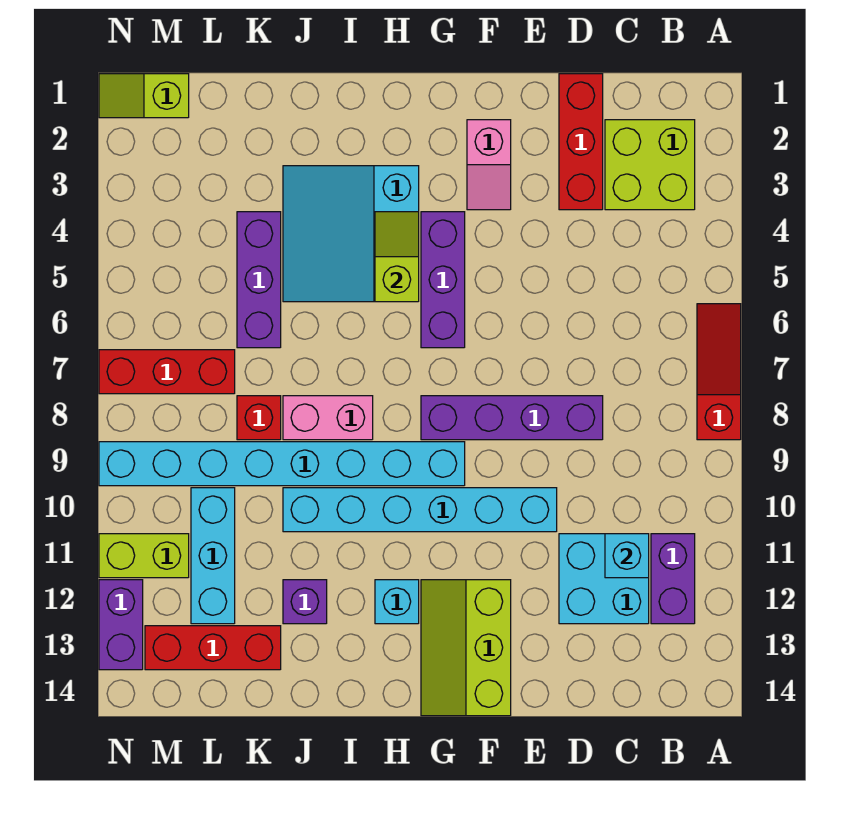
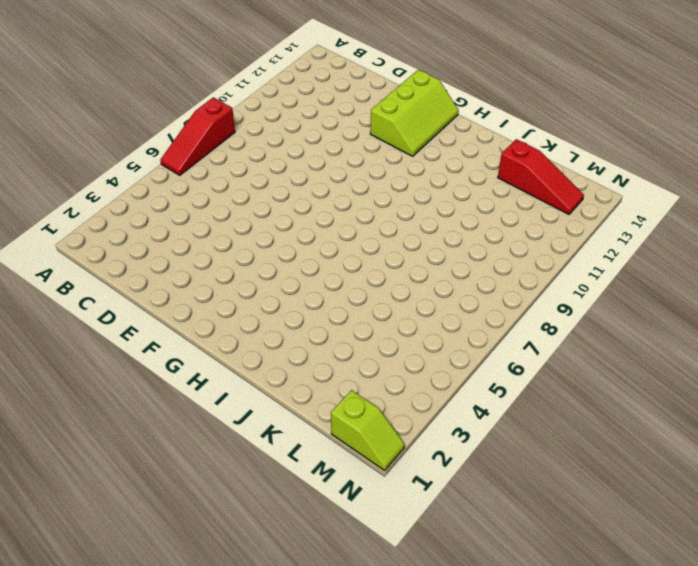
red 1x3 slope [498,139,584,214] -> red 1x3 brick [145,626,281,670]
none -> lime 2x2 brick [605,120,695,210]
none -> purple 1x2 brick [651,534,695,624]
none -> cyan 2x2 brick [559,534,649,624]

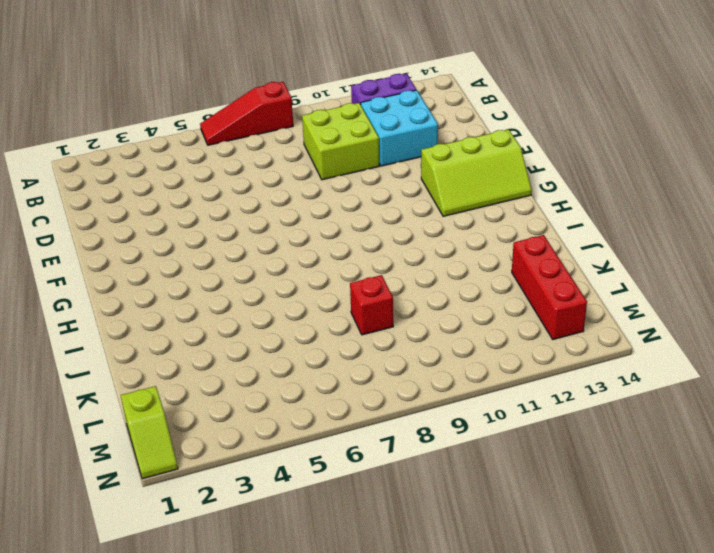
lime 2x2 brick [302,103,379,180] -> lime 2x2 brick moved to [605,120,695,210]
none -> red 1x3 brick [559,74,603,210]
none -> purple 1x4 brick [421,396,603,440]
none -> cyan 1x6 brick [283,488,557,532]

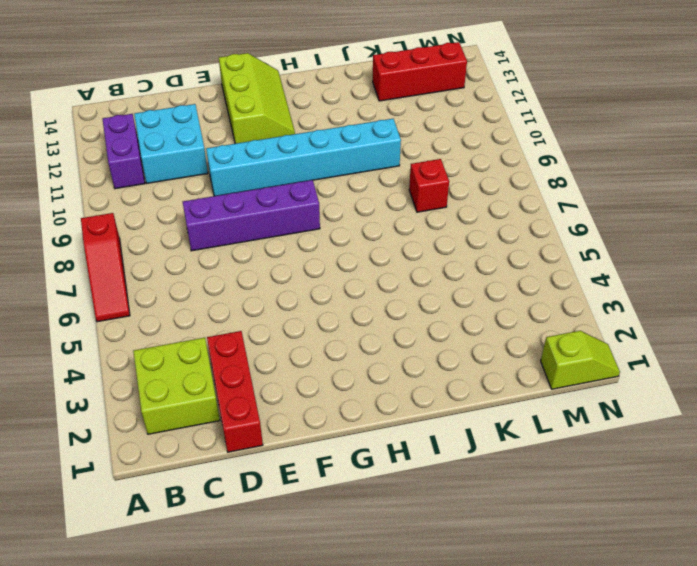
none -> pink 1x2 slope [467,120,511,210]
none -> purple 1x3 brick [421,212,465,348]
none -> cyan 1x8 brick [99,442,465,486]

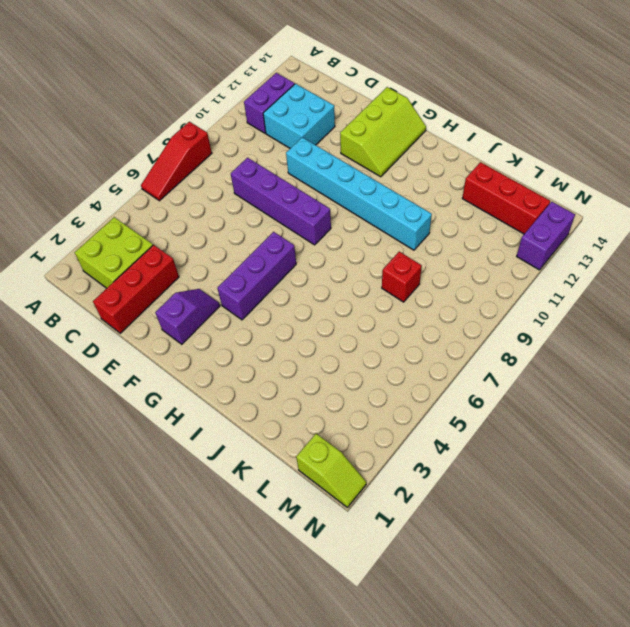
purple 1x2 slope [155,289,220,344] -> pink 1x2 slope [467,120,511,210]
none -> cyan 1x8 brick [99,442,465,486]
none -> cyan 3x3 slope [283,166,419,302]
none -> cyan 1x1 brick [375,580,419,624]

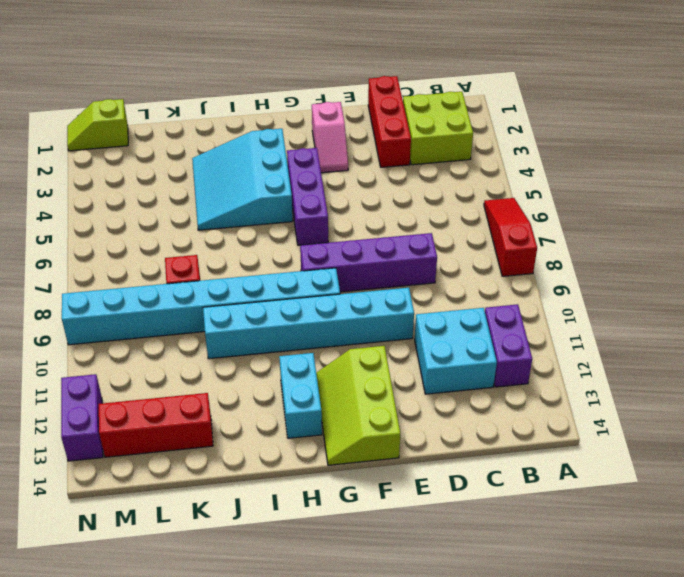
cyan 1x2 brick [279,353,322,438] -> cyan 1x1 brick [375,580,419,624]
none -> pink 1x2 brick [283,396,373,440]
none -> purple 1x1 brick [283,580,327,624]
none -> purple 1x3 brick [237,212,281,348]

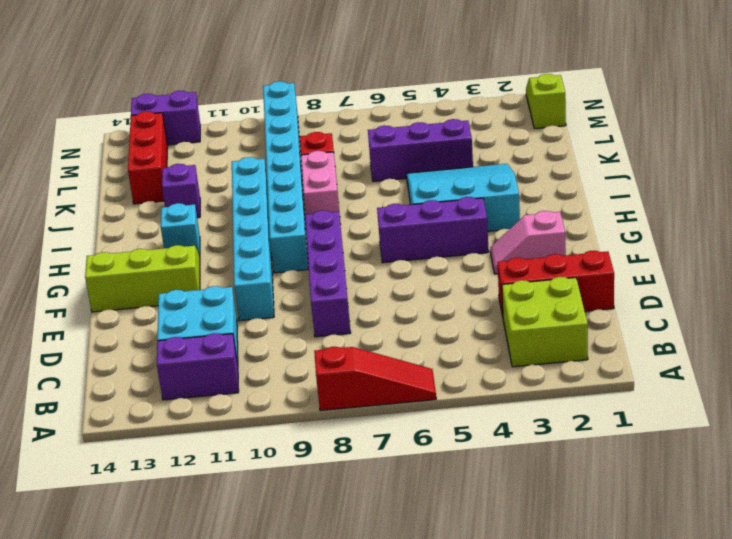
none -> red 1x3 brick [99,350,235,394]
none -> cyan 1x3 brick [191,488,235,624]
none -> lime 1x2 brick [99,534,189,578]

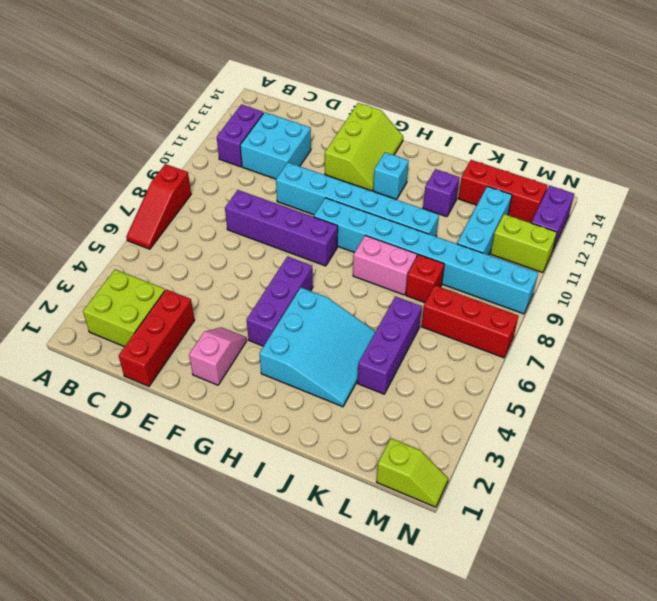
none -> cyan 1x1 brick [605,534,649,578]
none -> lime 1x2 slope [375,212,419,302]

